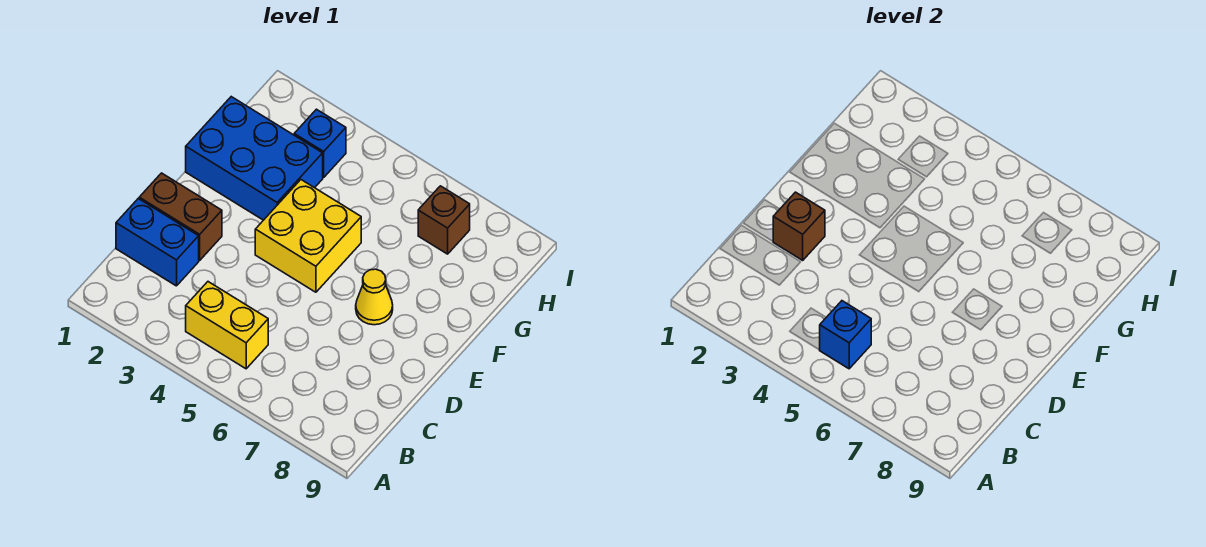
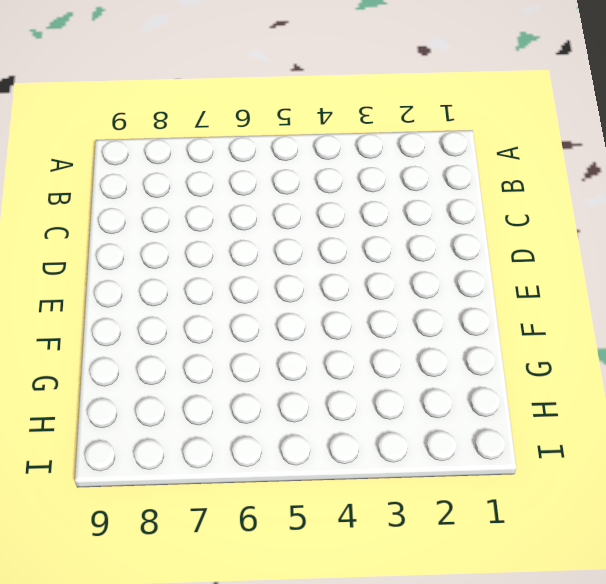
none -> yellow 1x2 brick [186,282,268,369]
none -> blue 1x2 brick [116,199,199,286]

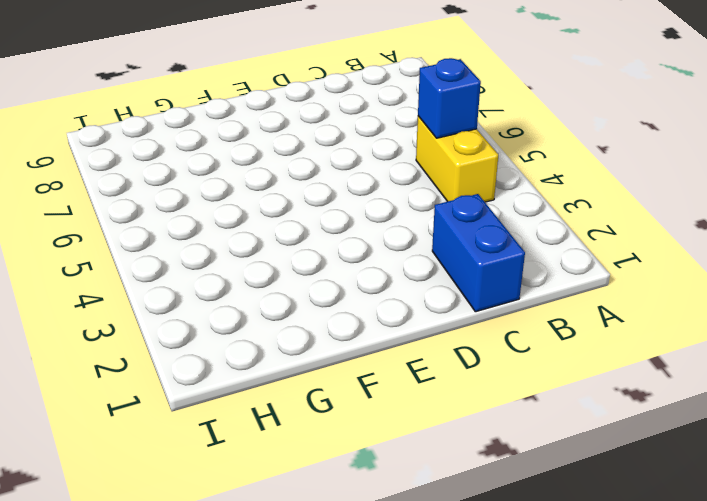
none -> brown 1x2 brick [139,173,222,260]
none -> yellow 2x2 brick [255,180,361,292]

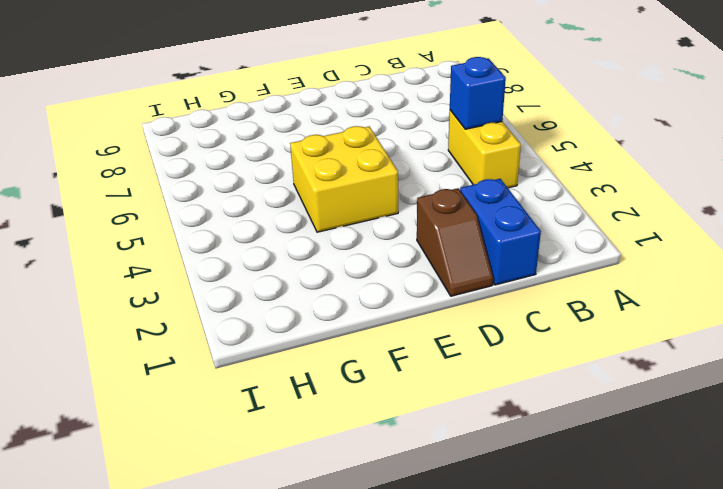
brown 1x2 slope [417,188,493,296] -> brown 1x2 brick [139,173,222,260]
none -> yellow 1x1 cone [356,269,393,325]
none -> blue 2x3 brick [186,97,323,220]

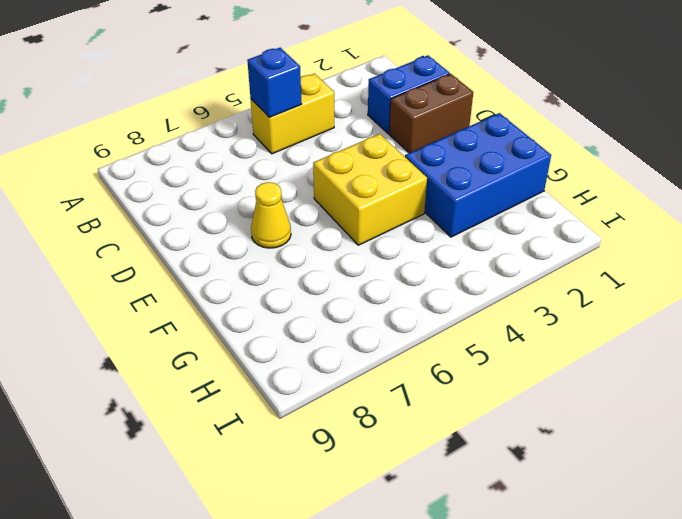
none -> blue 1x1 brick [294,109,346,177]
none -> brown 1x1 brick [418,186,470,254]

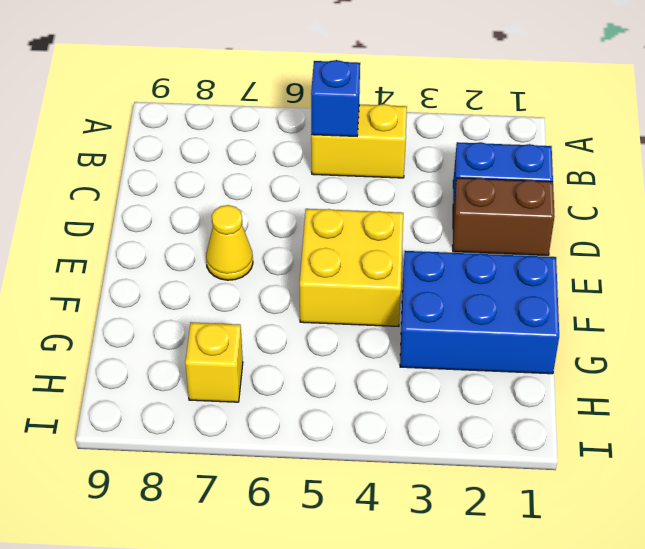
yellow 1x1 brick [185,322,243,402] -> brown 1x1 brick [418,186,470,254]
none -> blue 1x1 brick [294,109,346,177]
none -> brown 1x1 brick [773,192,825,260]

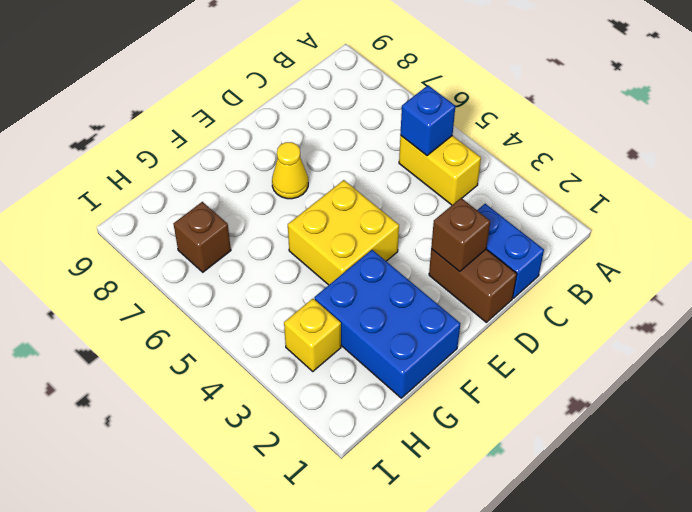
yellow 1x1 brick [284,299,341,371] -> blue 1x1 brick [294,109,346,177]

